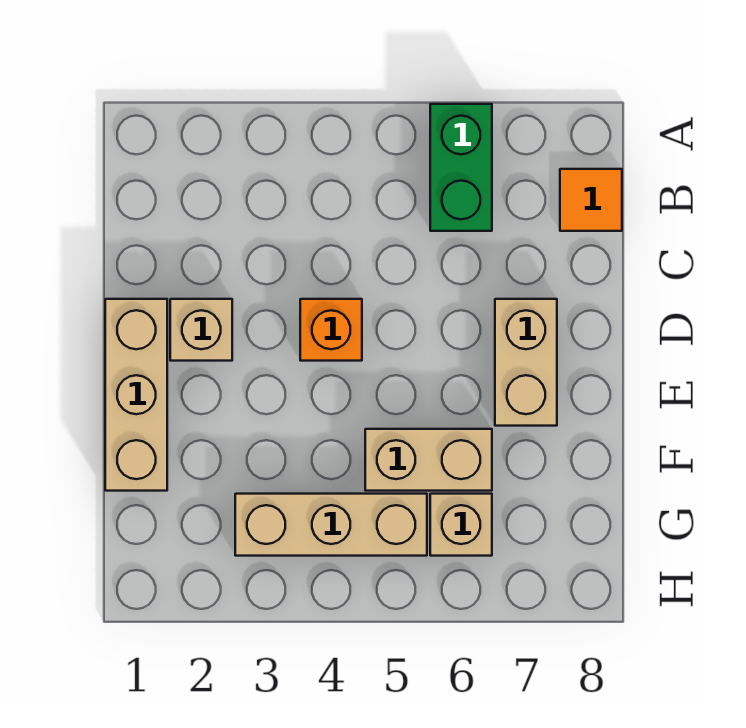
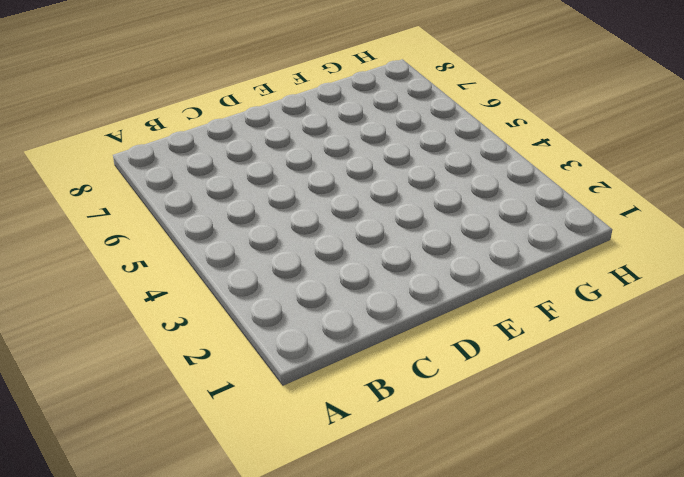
none -> green 1x2 brick [430,104,492,231]
none -> orange 1x1 tile [560,169,622,231]

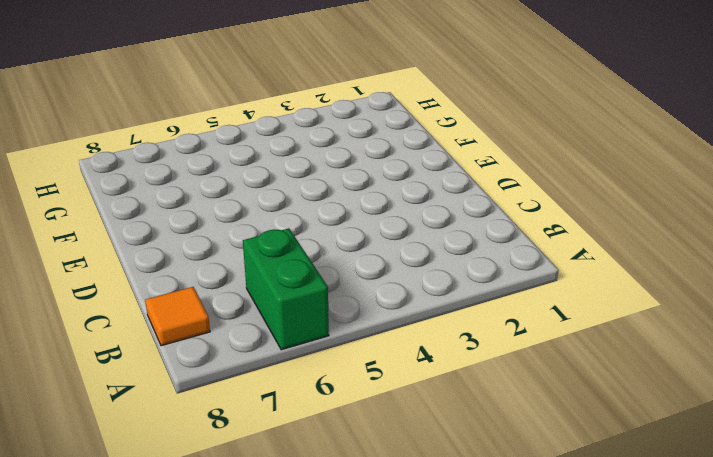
none -> tan 1x3 brick [105,299,167,491]
none -> tan 1x1 brick [170,299,232,361]

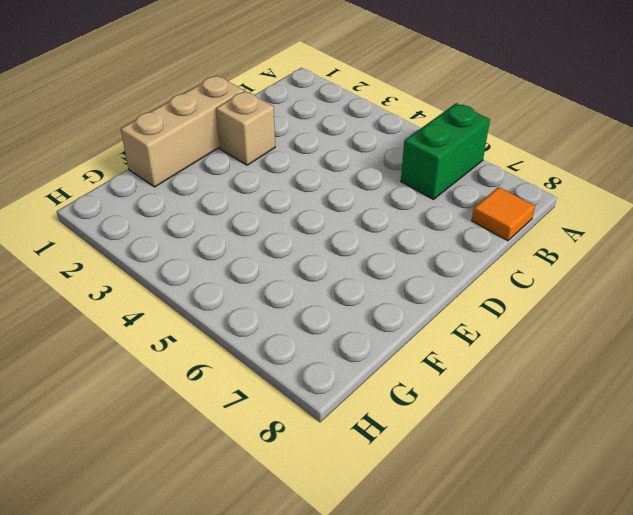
none -> orange 1x1 brick [300,299,362,361]
none -> tan 1x2 brick [495,299,557,426]

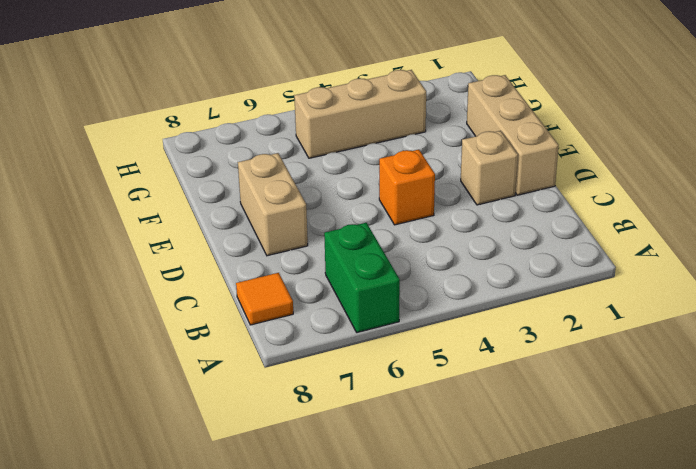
none -> tan 1x2 brick [365,429,492,491]
none -> tan 1x1 brick [430,494,492,556]

